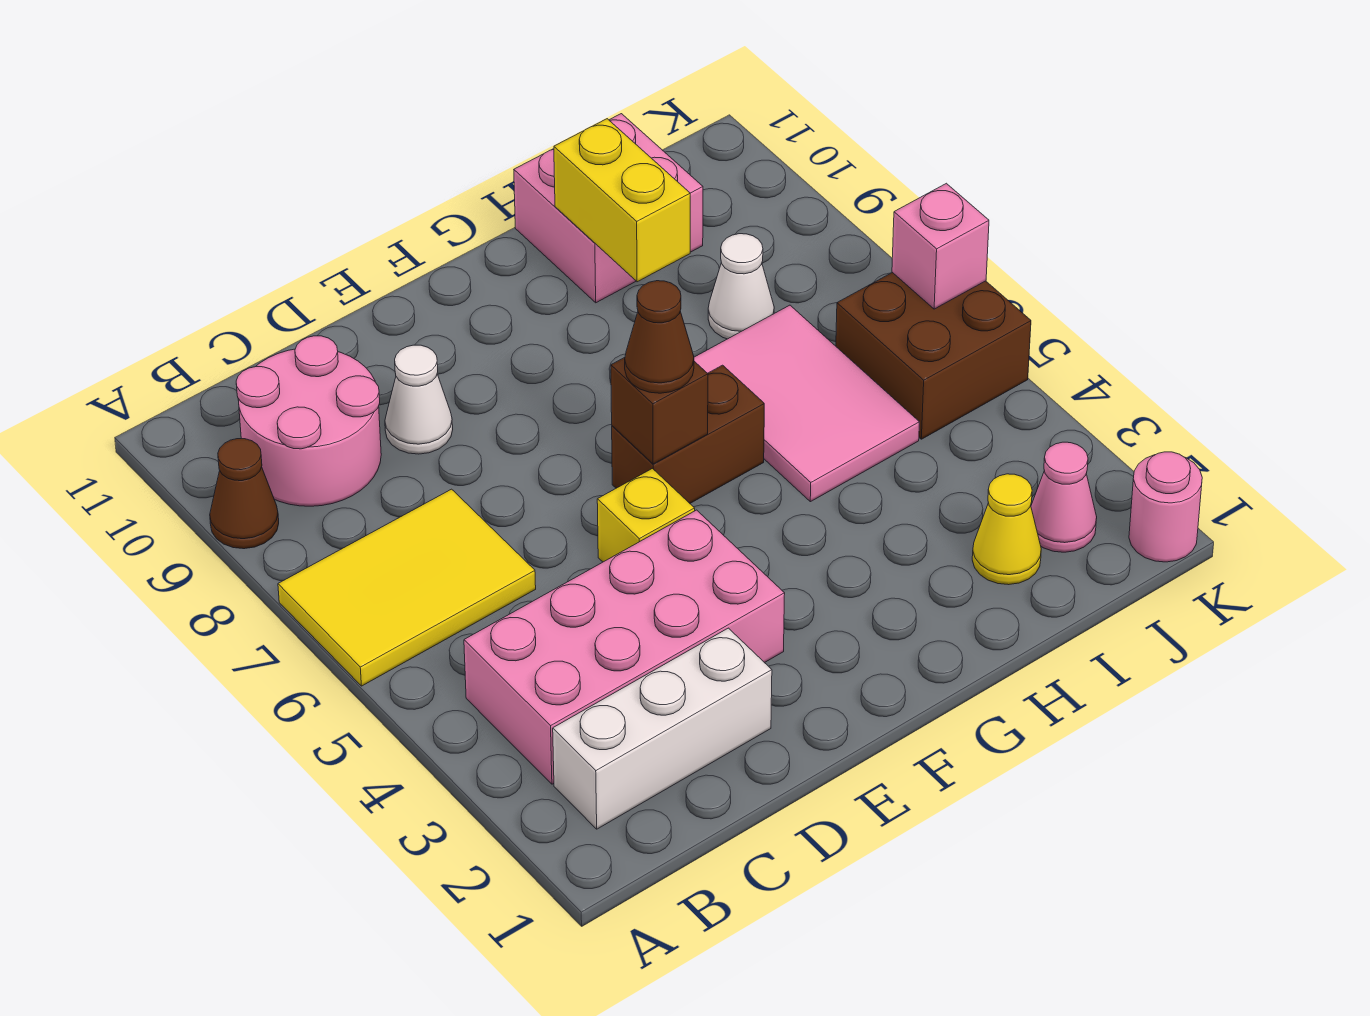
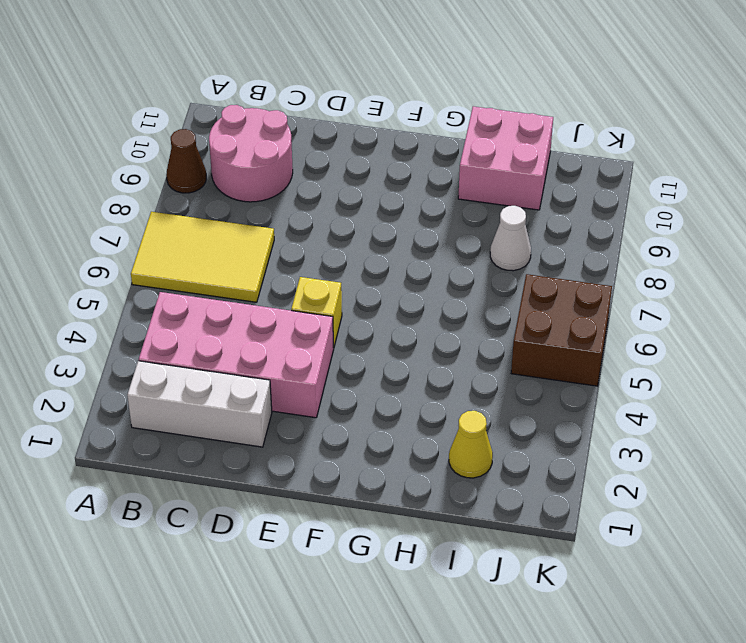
none -> white 1x1 cone [385,345,453,454]
none -> brown 1x2 brick [612,365,764,503]
none -> pink 2x3 tile [694,305,919,502]

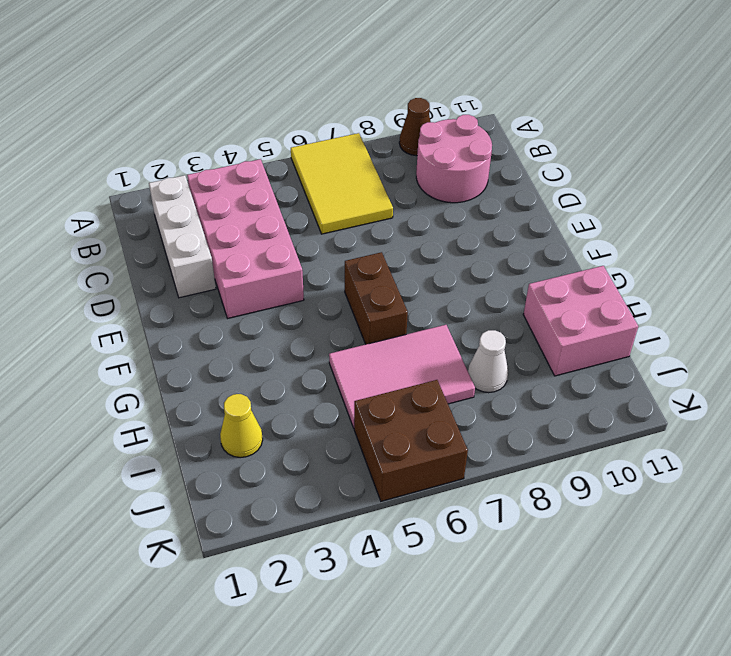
none -> white 1x1 cone [385,345,453,454]
none -> yellow 1x1 brick [597,469,695,562]
none -> pink 1x1 cone [1031,442,1097,552]

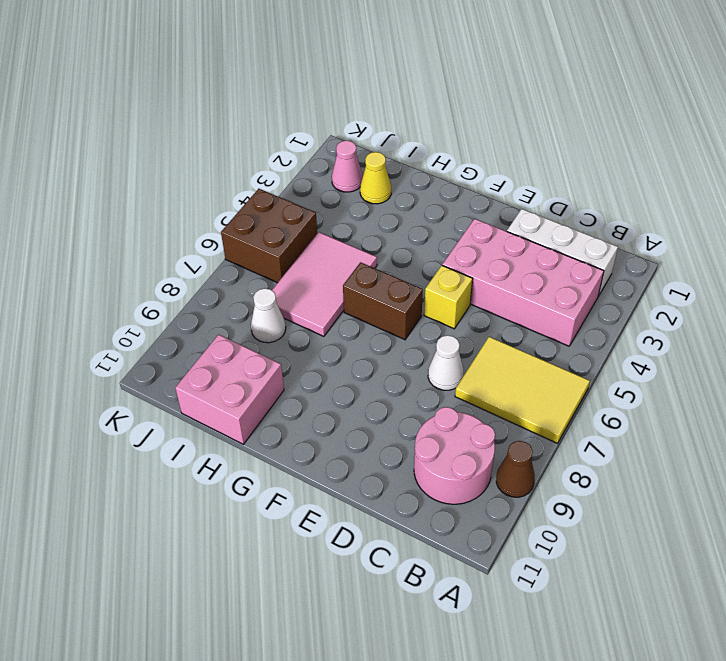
white 1x1 cone [428,335,464,390] -> white 1x1 cone moved to [385,345,453,454]
none -> pink 1x1 round brick [1129,452,1202,562]
none -> brown 1x1 brick [611,357,708,464]
none -> yellow 1x2 brick [554,119,690,282]

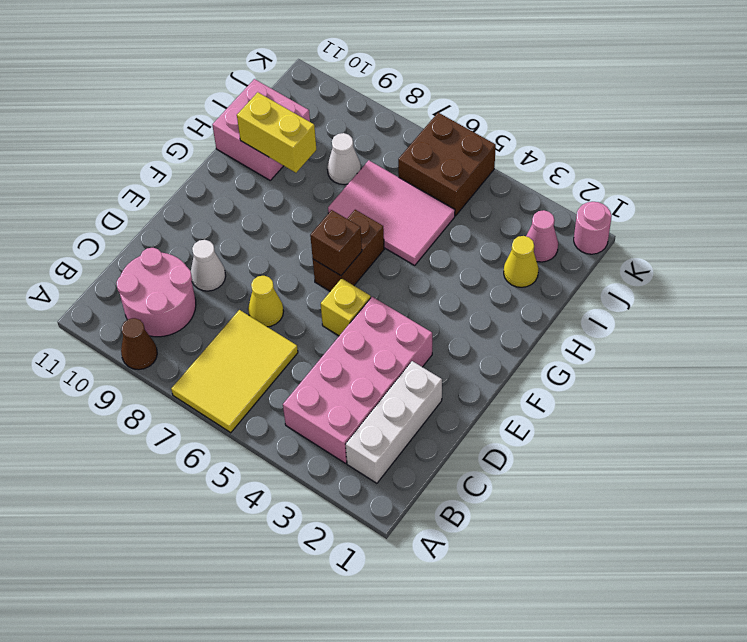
yellow 1x1 cone [248,276,284,327] -> none
none -> pink 1x1 brick [892,183,989,309]
none -> brown 1x1 cone [625,281,694,393]

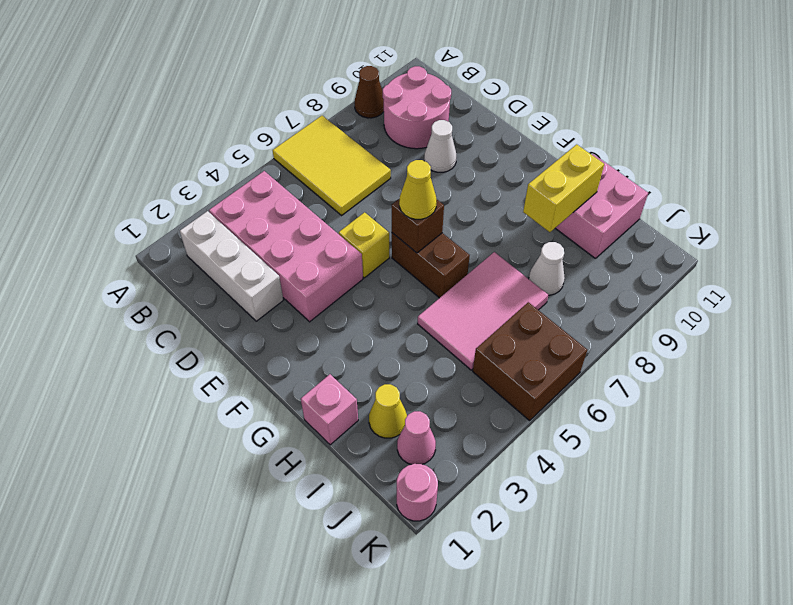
yellow 1x1 cone [399,160,437,219] -> brown 1x1 cone [625,281,694,393]
pink 1x1 brick [301,374,358,445] -> pink 1x1 brick moved to [892,183,989,309]

